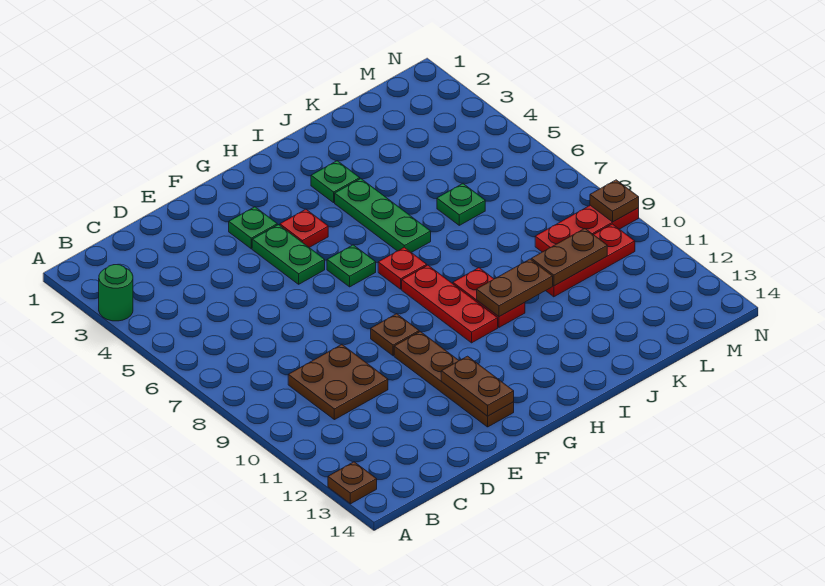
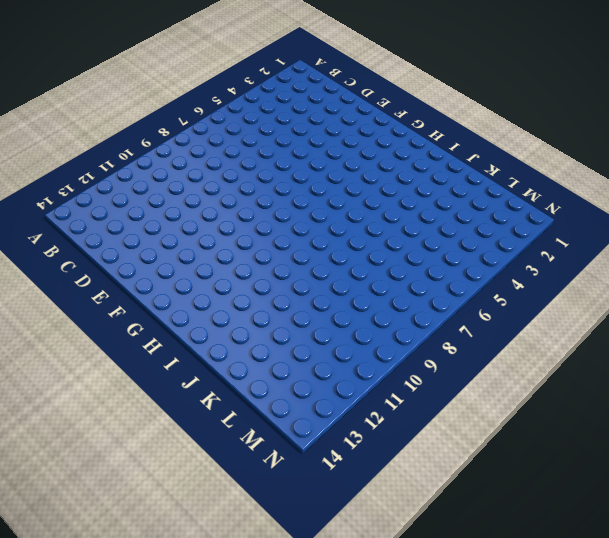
none -> green 1x1 round brick [99,265,133,321]
none -> brown 1x1 plate [328,462,377,504]
none -> brown 2x2 plate [288,344,388,420]

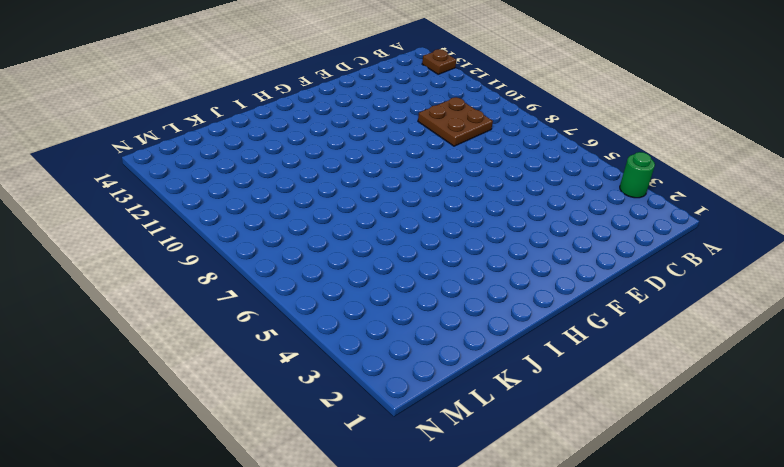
none -> green 1x1 plate [229,207,277,249]
none -> green 1x2 plate [252,225,325,284]
none -> brown 1x1 plate [371,314,419,356]

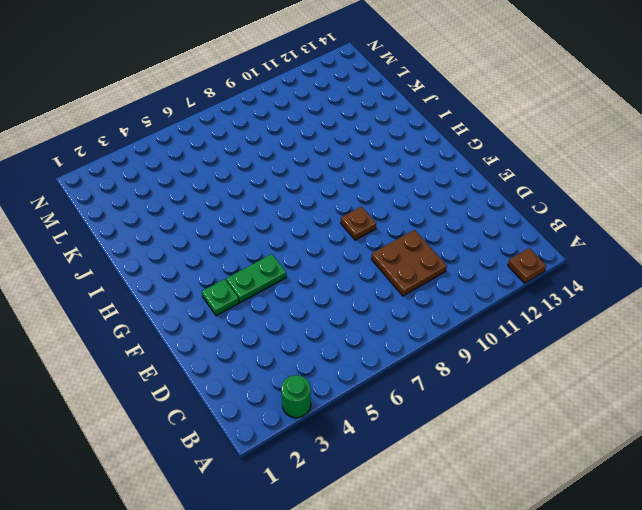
none -> brown 1x4 plate [394,332,514,427]
none -> red 1x1 plate [280,209,328,247]
none -> green 1x1 plate [327,245,376,287]

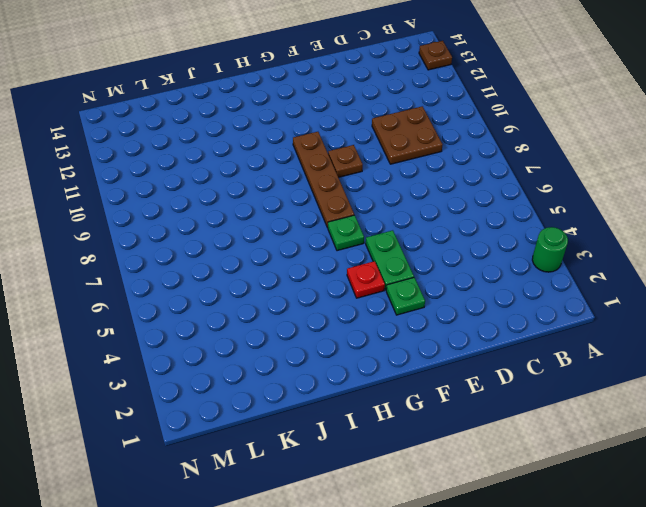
brown 1x4 plate [293,132,354,228] -> brown 1x4 plate moved to [394,332,514,427]
none -> red 1x1 plate [378,247,427,289]
none -> red 1x3 plate [402,265,498,343]
none -> green 1x1 plate [311,161,360,203]

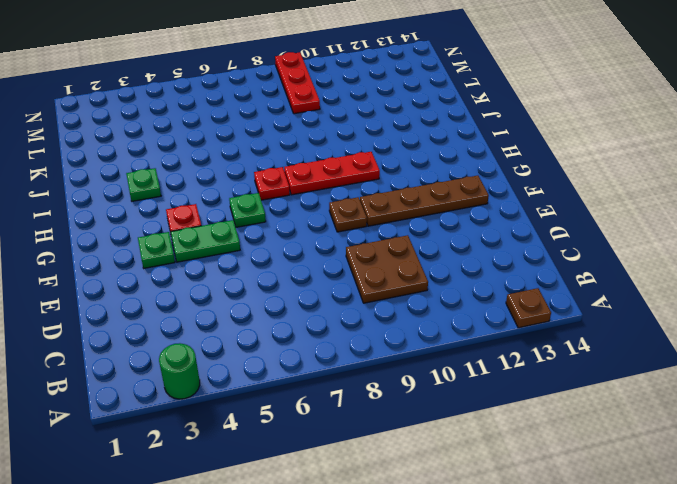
none -> green 1x3 plate [335,179,431,252]
none -> red 1x2 plate [453,268,525,327]
none -> green 1x1 plate [437,184,485,225]

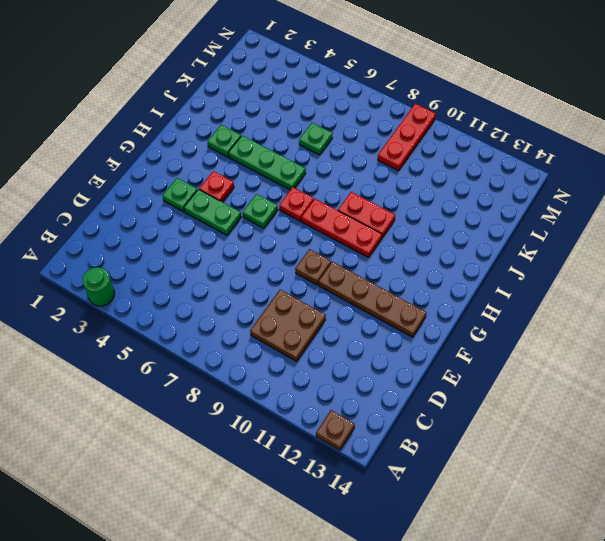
none -> red 1x3 plate [546,224,635,297]
none -> brown 1x2 plate [441,356,514,416]
none -> brown 1x2 plate [477,259,553,317]

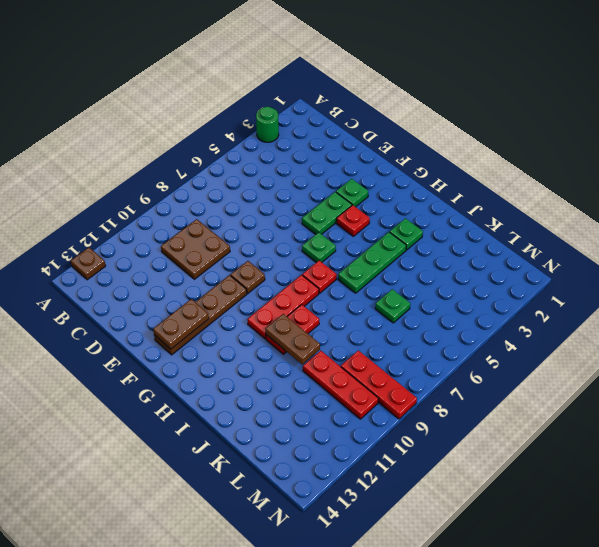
none -> brown 1x2 plate [531,229,607,286]
none -> brown 1x1 plate [590,180,639,222]

